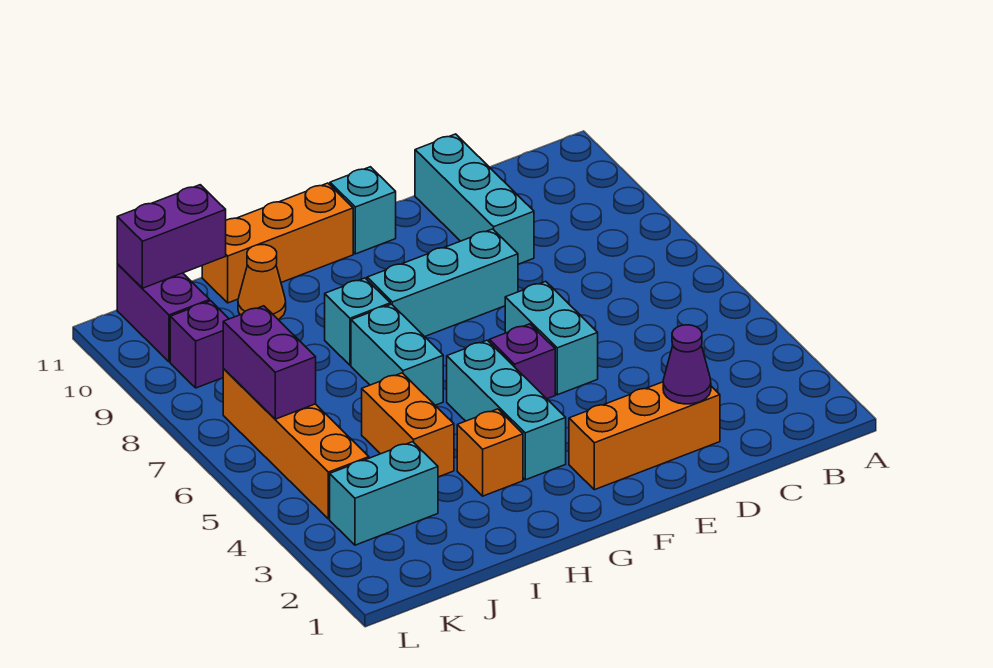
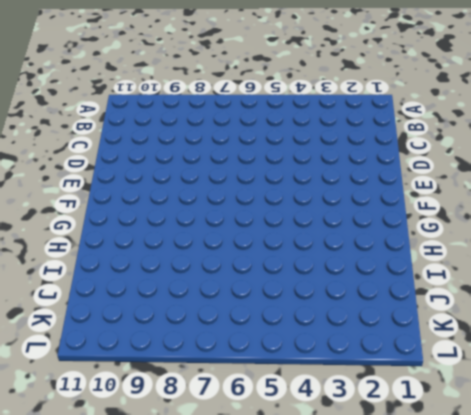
none -> orange 1x3 brick [569,382,720,490]
none -> cyan 1x3 brick [415,134,534,264]
none -> cyan 1x2 brick [505,281,598,395]

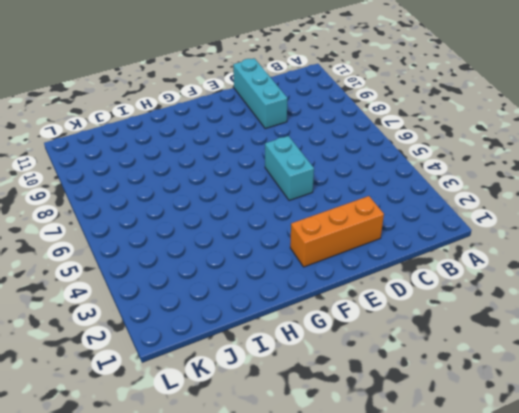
none -> cyan 1x3 brick [367,229,518,337]
none -> purple 1x1 brick [489,324,555,399]
none -> cyan 1x1 brick [330,167,396,254]

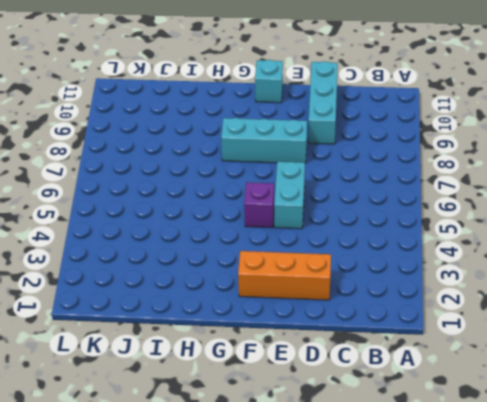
none -> cyan 1x3 brick [447,340,566,480]
none -> orange 1x3 brick [202,183,353,303]
none -> orange 1x1 brick [457,409,523,496]

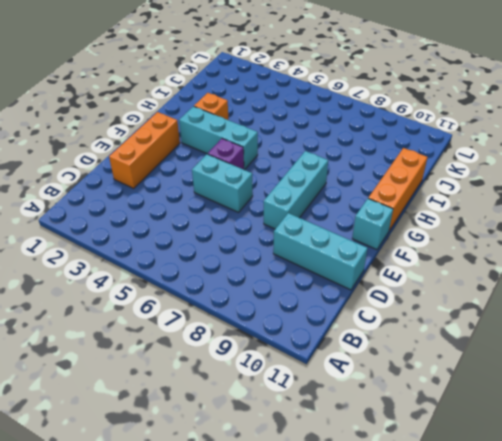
none -> cyan 1x2 brick [351,304,443,405]
none -> cyan 1x1 brick [325,278,390,365]
none -> orange 1x2 brick [362,373,454,477]

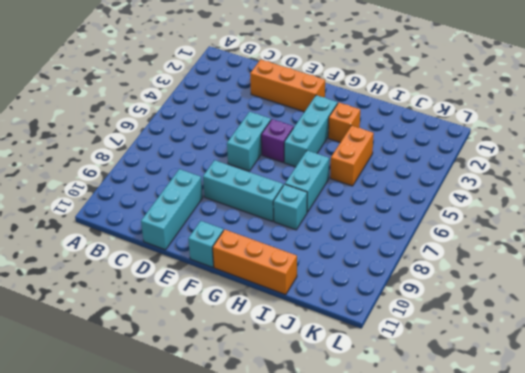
none -> orange 1x1 cone [238,245,286,319]
none -> cyan 1x2 brick [330,442,438,545]
none -> orange 1x4 brick [223,369,369,519]

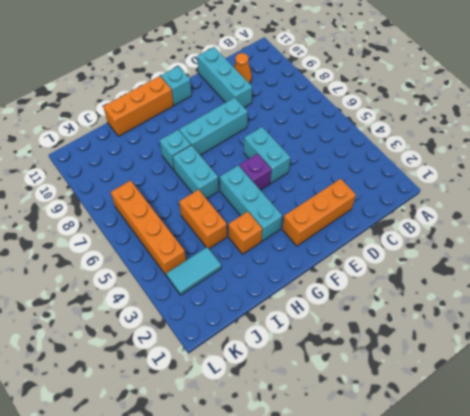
orange 1x1 cone [234,53,252,83] -> orange 1x1 cone moved to [238,245,286,319]
cyan 1x2 tile [166,247,221,295] -> cyan 1x2 brick [330,442,438,545]
none -> purple 1x1 brick [170,301,229,388]
none -> purple 1x2 brick [117,264,210,362]
none -> purple 1x1 cone [663,325,711,404]

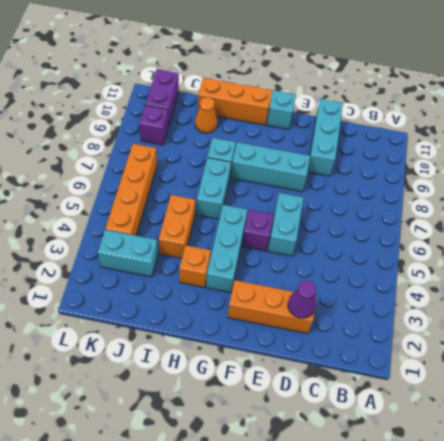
none -> purple 1x2 brick [117,185,226,288]
none -> purple 1x2 brick [223,306,316,419]

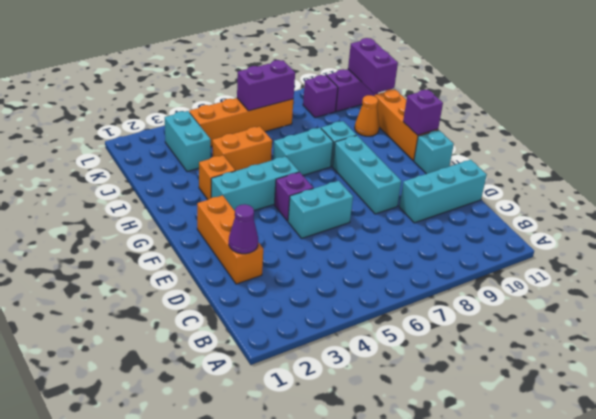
purple 1x1 brick [403,90,443,135] -> none

